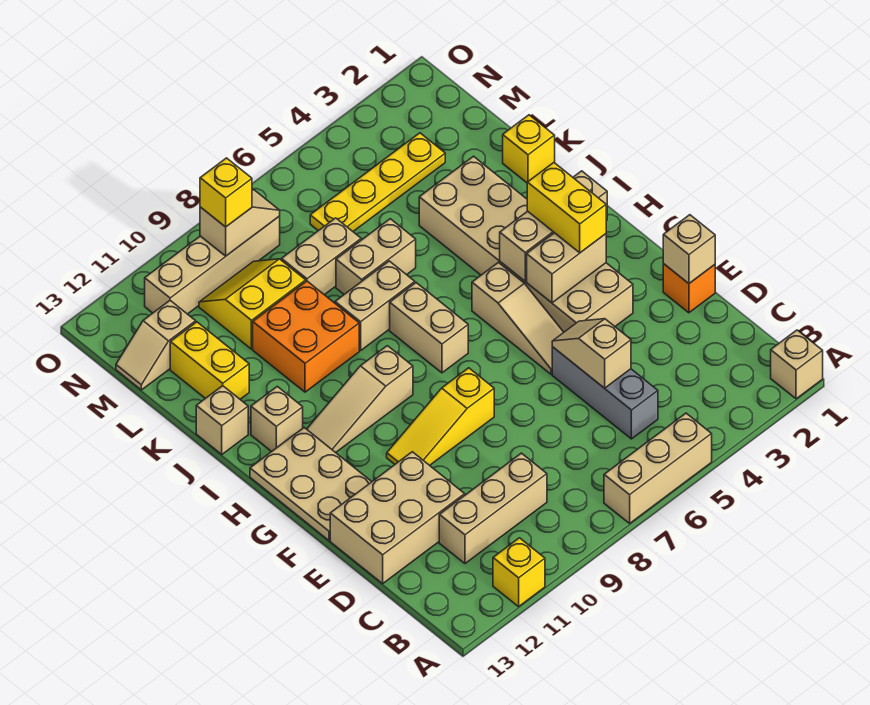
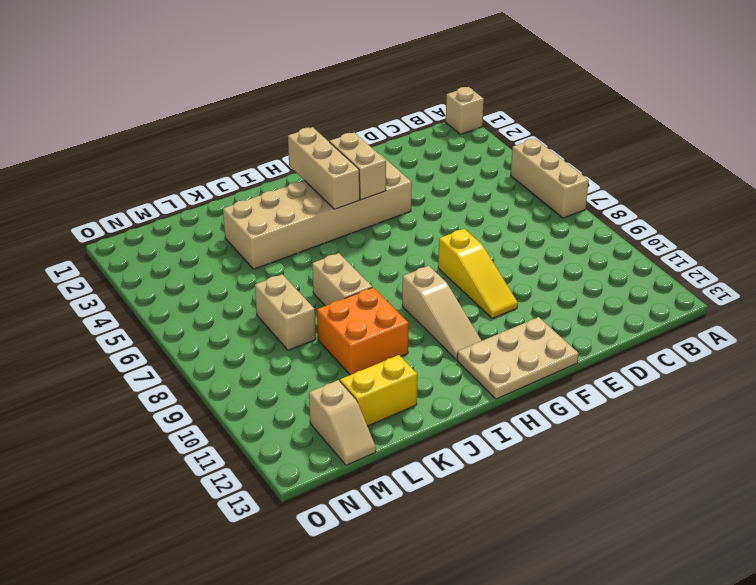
none -> yellow 1x1 brick [493,538,545,607]
none -> grey 1x3 brick [552,347,658,439]
none -> tan 1x3 brick [439,453,547,563]
none -> tan 2x3 brick [330,452,465,584]

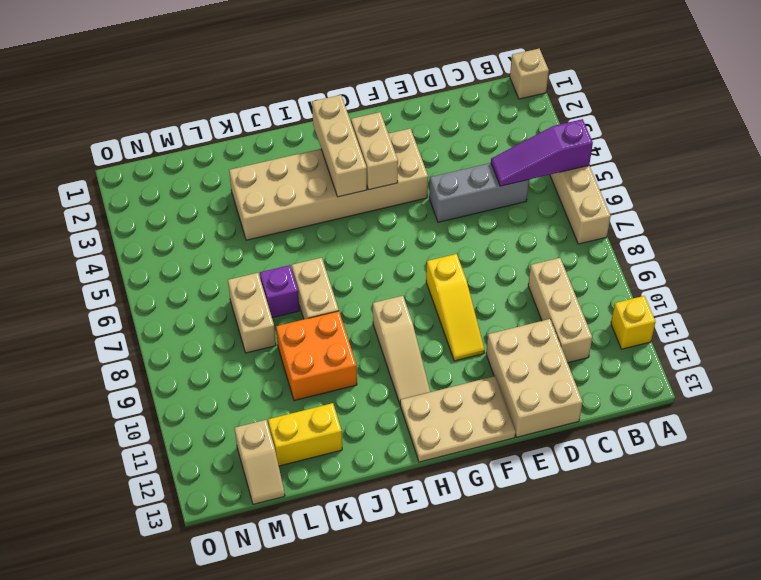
purple 1x3 slope [491,119,593,186] -> none
purple 1x1 brick [260,265,299,318] -> tan 1x2 brick [336,219,416,294]
none -> orange 1x1 brick [663,264,715,313]
none -> tan 1x3 slope [472,262,564,374]
none -> tan 1x2 brick [390,283,468,373]
none -> tan 1x1 brick [251,386,303,452]

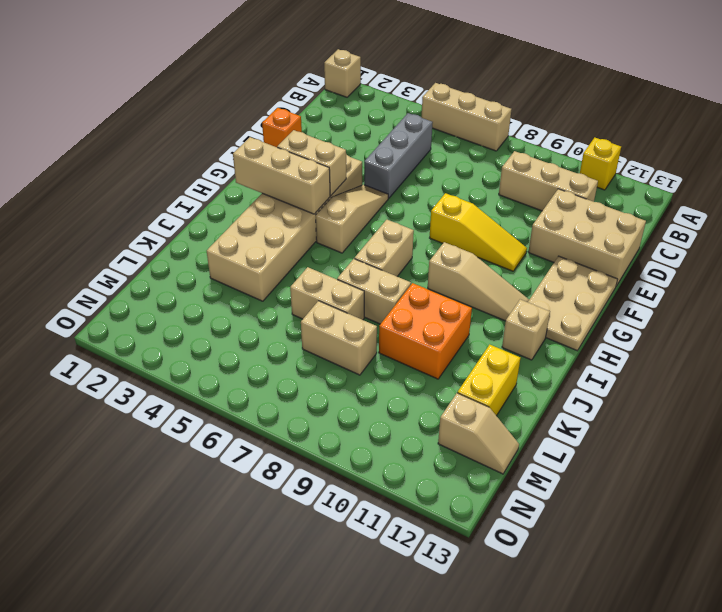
none -> tan 1x1 brick [196,386,248,454]
none -> yellow 1x1 brick [503,115,555,183]
none -> yellow 2x2 slope [199,259,306,349]
none -> yellow 1x4 plate [310,133,445,231]

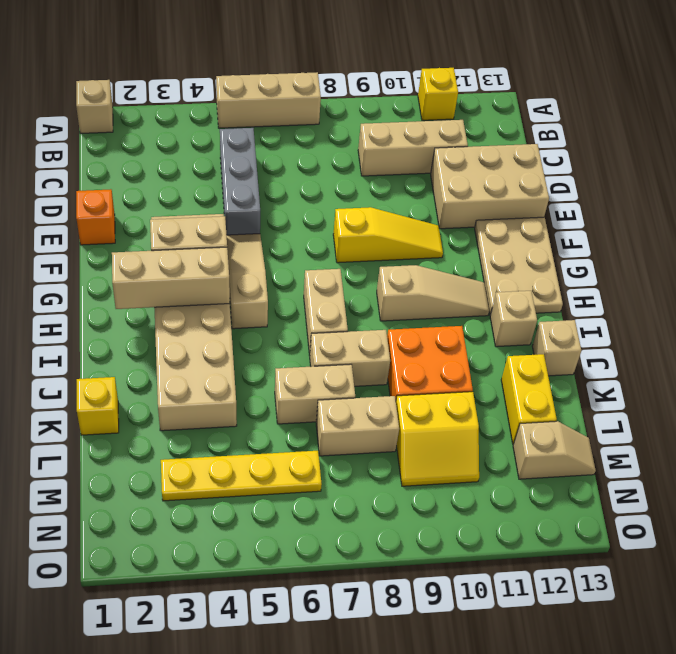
none -> tan 1x4 brick [145,216,280,314]
none -> tan 1x2 slope [552,319,631,388]
none -> tan 1x1 brick [663,215,715,283]
none -> tan 1x2 slope [200,190,280,256]

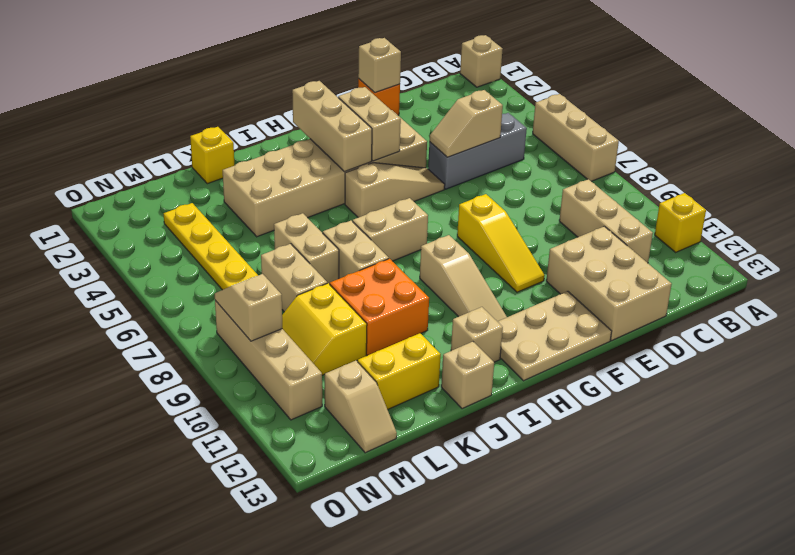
none -> yellow 1x2 brick [527,163,606,253]
none -> yellow 1x1 brick [200,158,252,227]

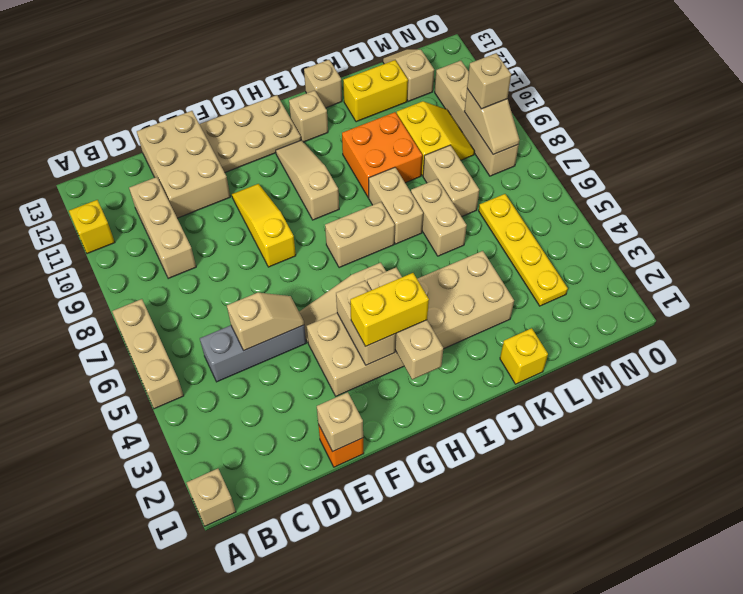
tan 1x1 brick [467,53,511,109] -> yellow 1x1 brick [200,158,252,227]

